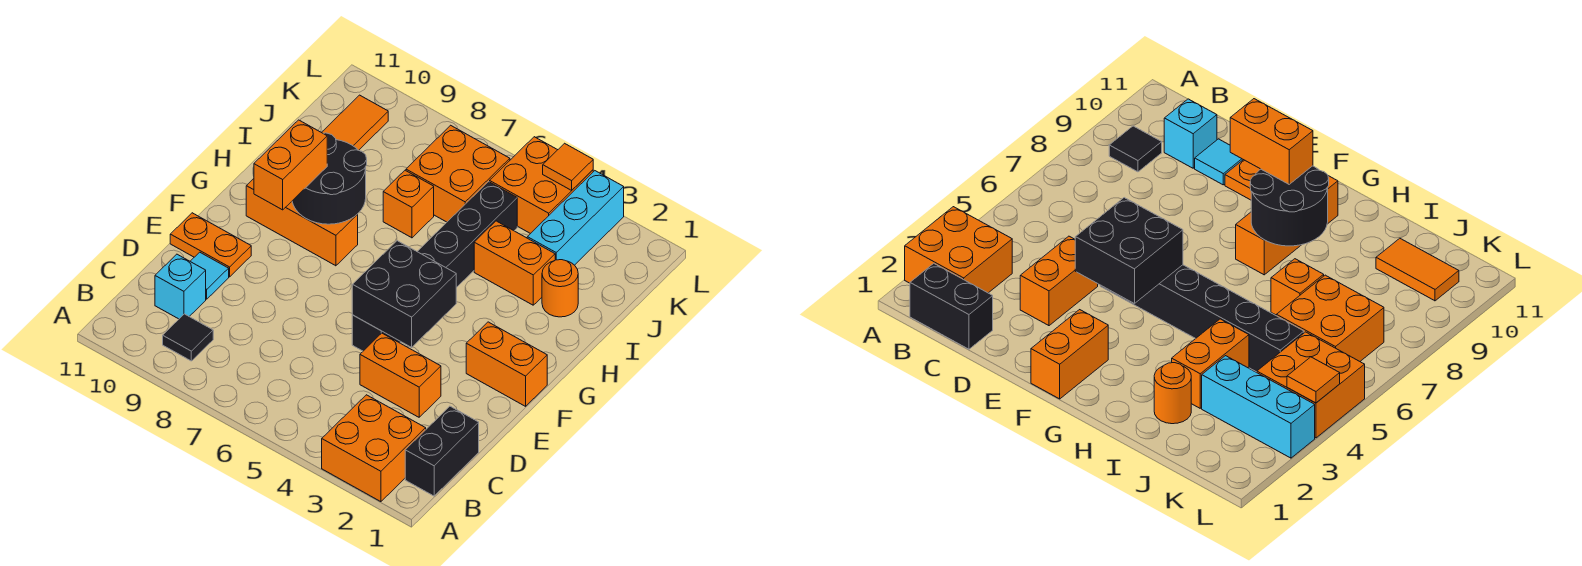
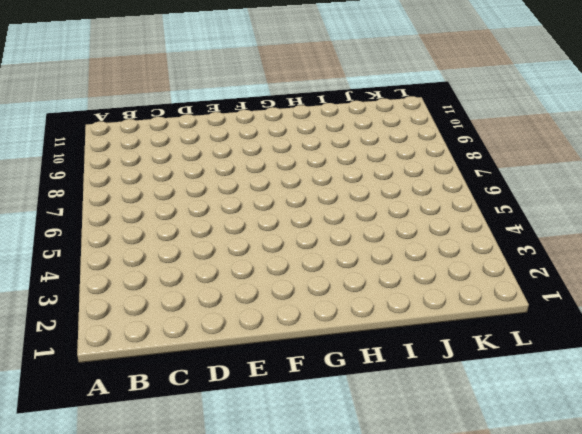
none -> orange 2x2 brick [322,395,426,502]
none -> black 1x2 brick [405,406,479,496]
none -> black 1x1 tile [163,314,213,361]

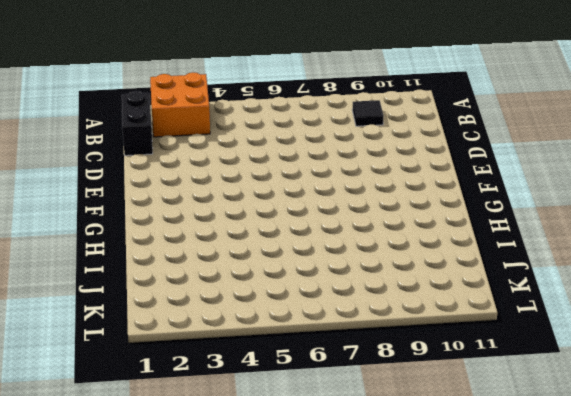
none -> cyan 1x1 brick [155,254,206,319]
none -> orange 1x2 brick [360,333,441,417]
none -> cyan 1x1 tile [190,252,229,299]

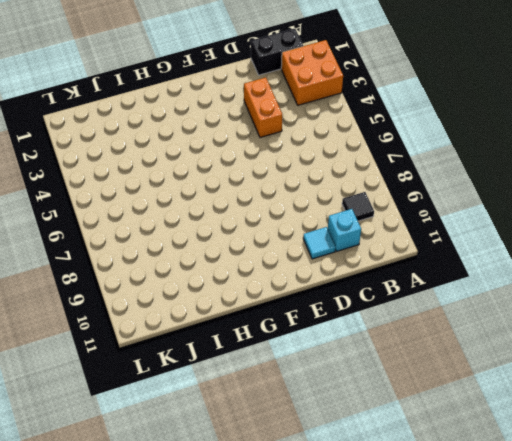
none -> black 1x6 brick [352,182,517,351]
none -> orange 1x2 plate [170,213,251,277]
none -> orange 1x2 brick [466,322,547,406]

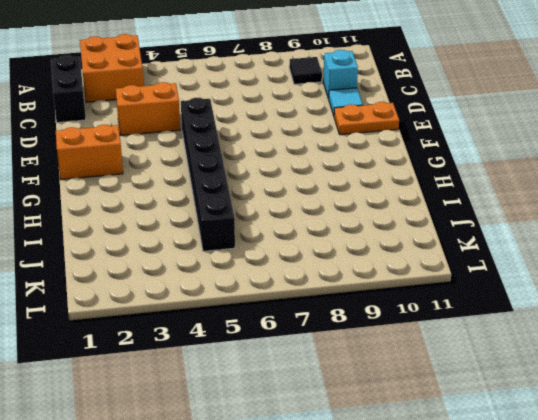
none -> orange 1x3 brick [246,179,358,266]
none -> orange 1x1 round brick [542,260,578,317]
none -> orange 1x2 brick [474,221,555,305]

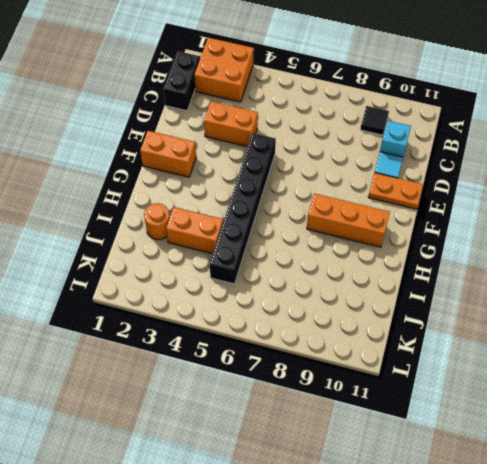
none -> orange 1x1 brick [383,170,434,238]
none -> cyan 1x3 brick [527,171,624,265]
none -> orange 2x2 brick [406,125,510,222]

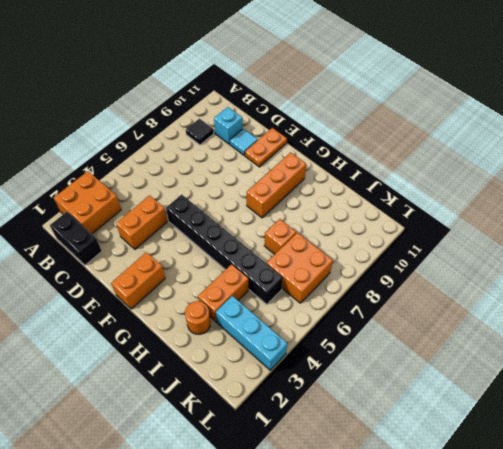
none -> orange 1x2 tile [322,95,388,150]
none -> orange 2x2 brick [490,137,593,234]
none -> black 2x2 brick [352,241,456,347]

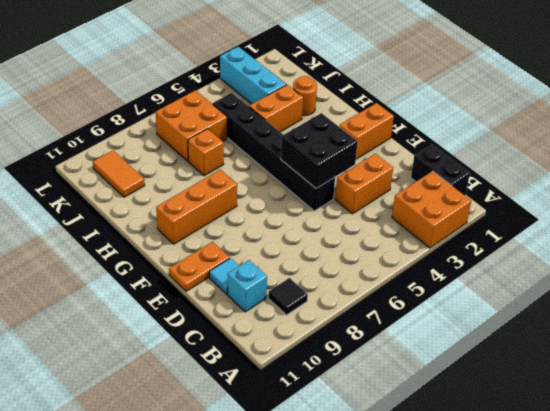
none -> orange 2x2 brick [490,137,593,234]
none -> black 2x2 round brick [292,133,367,224]
none -> orange 1x1 tile [543,143,593,190]

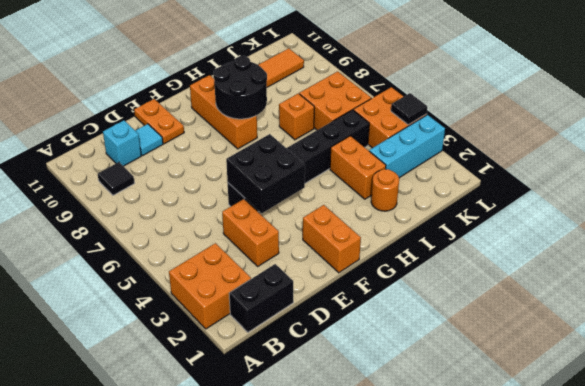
black 1x1 tile [391,93,427,125] -> orange 1x1 tile [543,143,593,190]
none -> orange 1x2 brick [254,120,327,210]

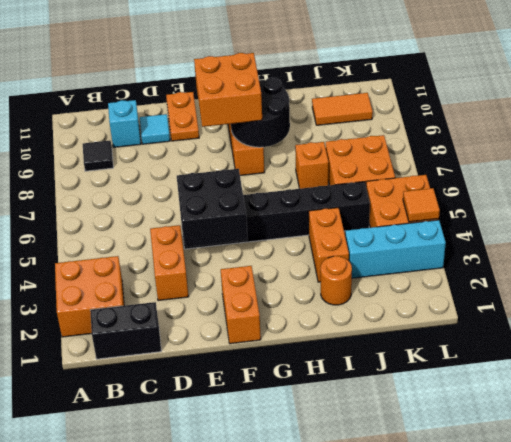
orange 2x2 brick [194,53,262,127] -> orange 1x2 brick [254,120,327,210]

